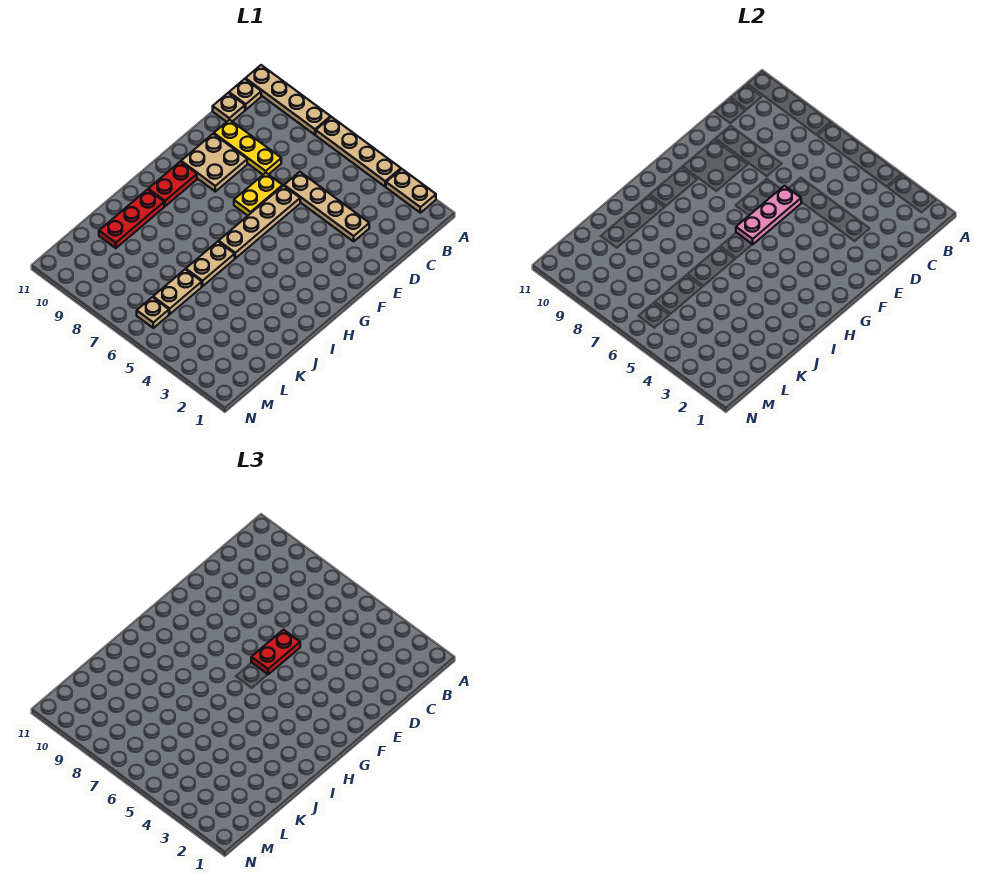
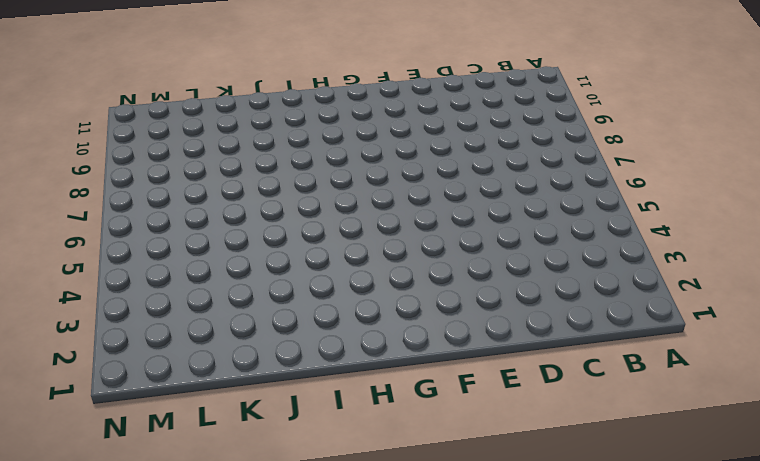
none -> tan 1x2 plate [386,169,436,213]
none -> tan 1x4 plate [316,117,401,187]
none -> tan 1x4 plate [245,65,331,135]

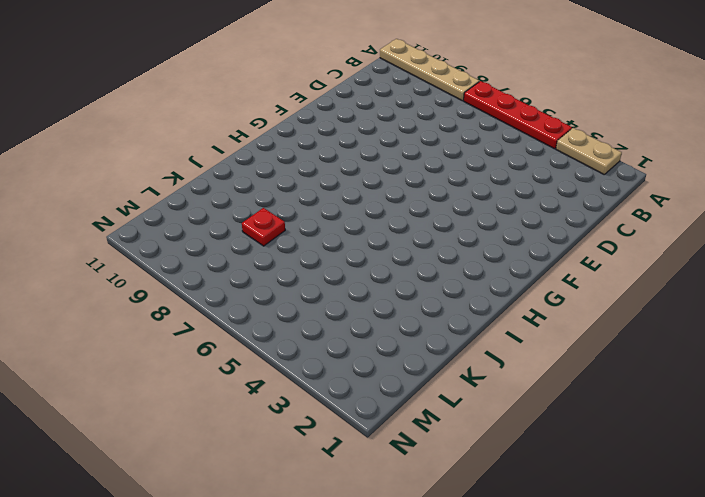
red 1x4 plate [464,81,572,149] -> tan 1x4 plate [316,117,401,187]
red 1x1 plate [242,208,285,246] -> none
none -> tan 1x1 plate [229,79,261,110]
none -> tan 1x1 plate [213,93,245,122]
none -> tan 1x4 plate [284,172,369,241]

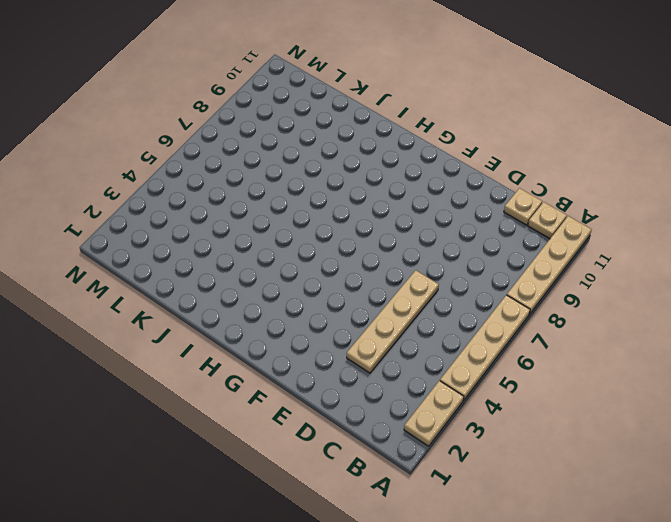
none -> yellow 1x3 plate [214,120,281,175]
none -> tan 1x4 plate [219,186,300,258]
none -> yellow 1x2 plate [234,173,283,215]

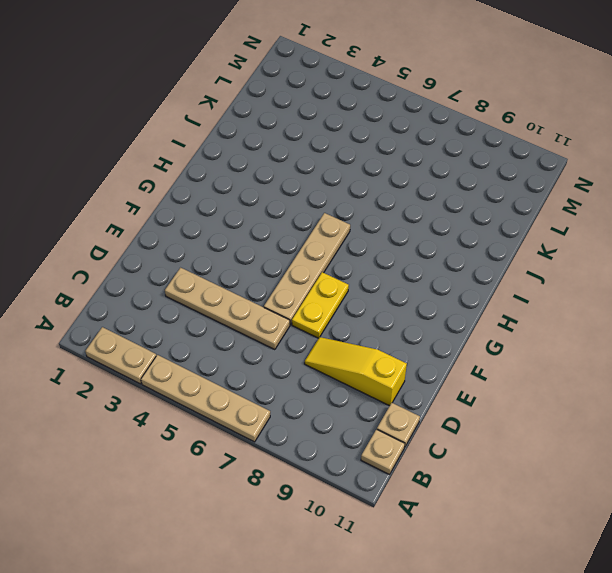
yellow 1x3 slope [305,337,407,406] -> yellow 1x3 plate [214,120,281,175]
none -> tan 1x4 plate [245,65,331,135]
none -> tan 2x2 plate [181,134,247,191]
none -> red 1x2 plate [148,162,197,206]

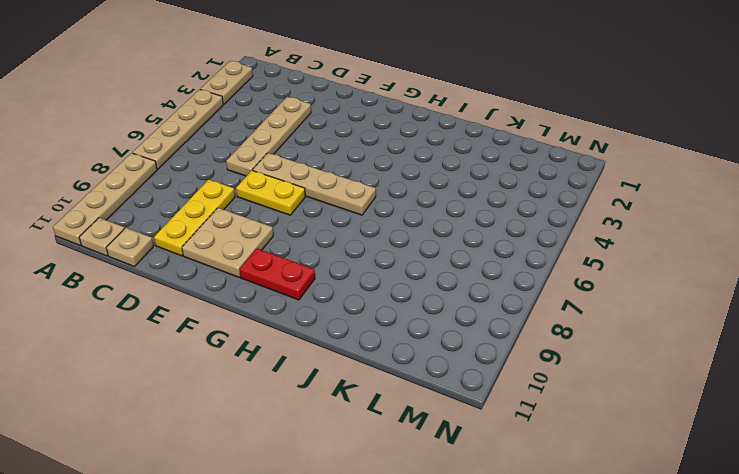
none -> tan 1x2 plate [186,242,235,286]
none -> red 1x3 plate [99,190,164,248]
none -> tan 1x2 plate [153,269,202,314]

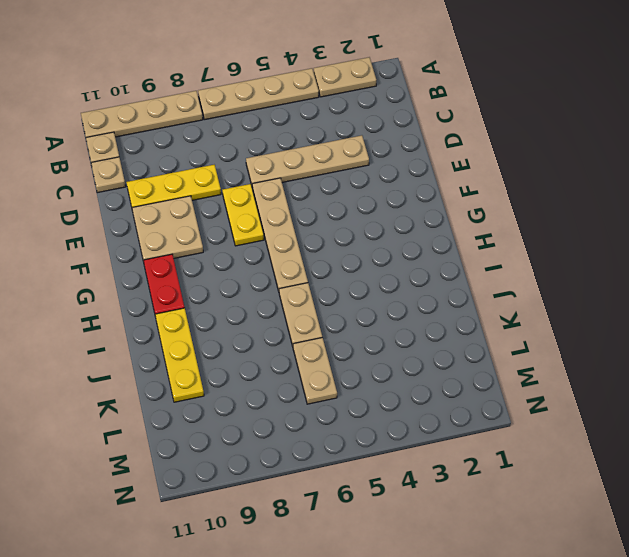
yellow 1x3 plate [155,308,204,402] -> red 1x3 plate [99,190,164,248]
none -> tan 1x1 plate [137,297,169,328]
none -> pink 1x3 plate [736,186,801,244]
none -> red 1x2 plate [251,630,300,674]

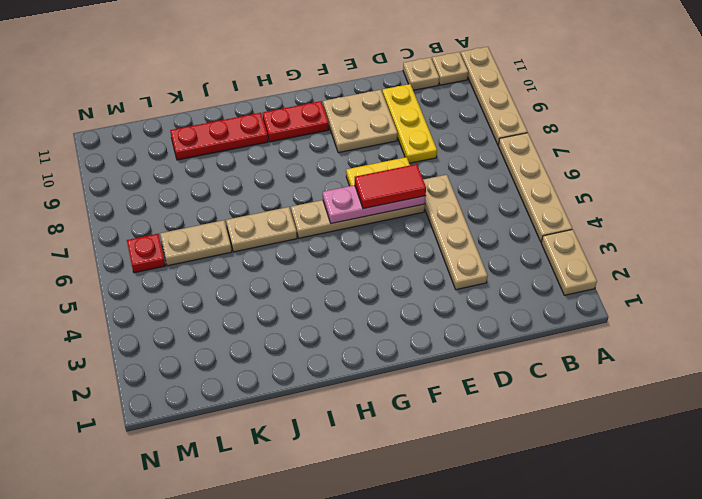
red 1x2 tile [355,164,426,209] -> red 1x2 plate [251,630,300,674]
red 1x1 plate [127,234,165,273] -> tan 1x1 plate [137,297,169,328]

